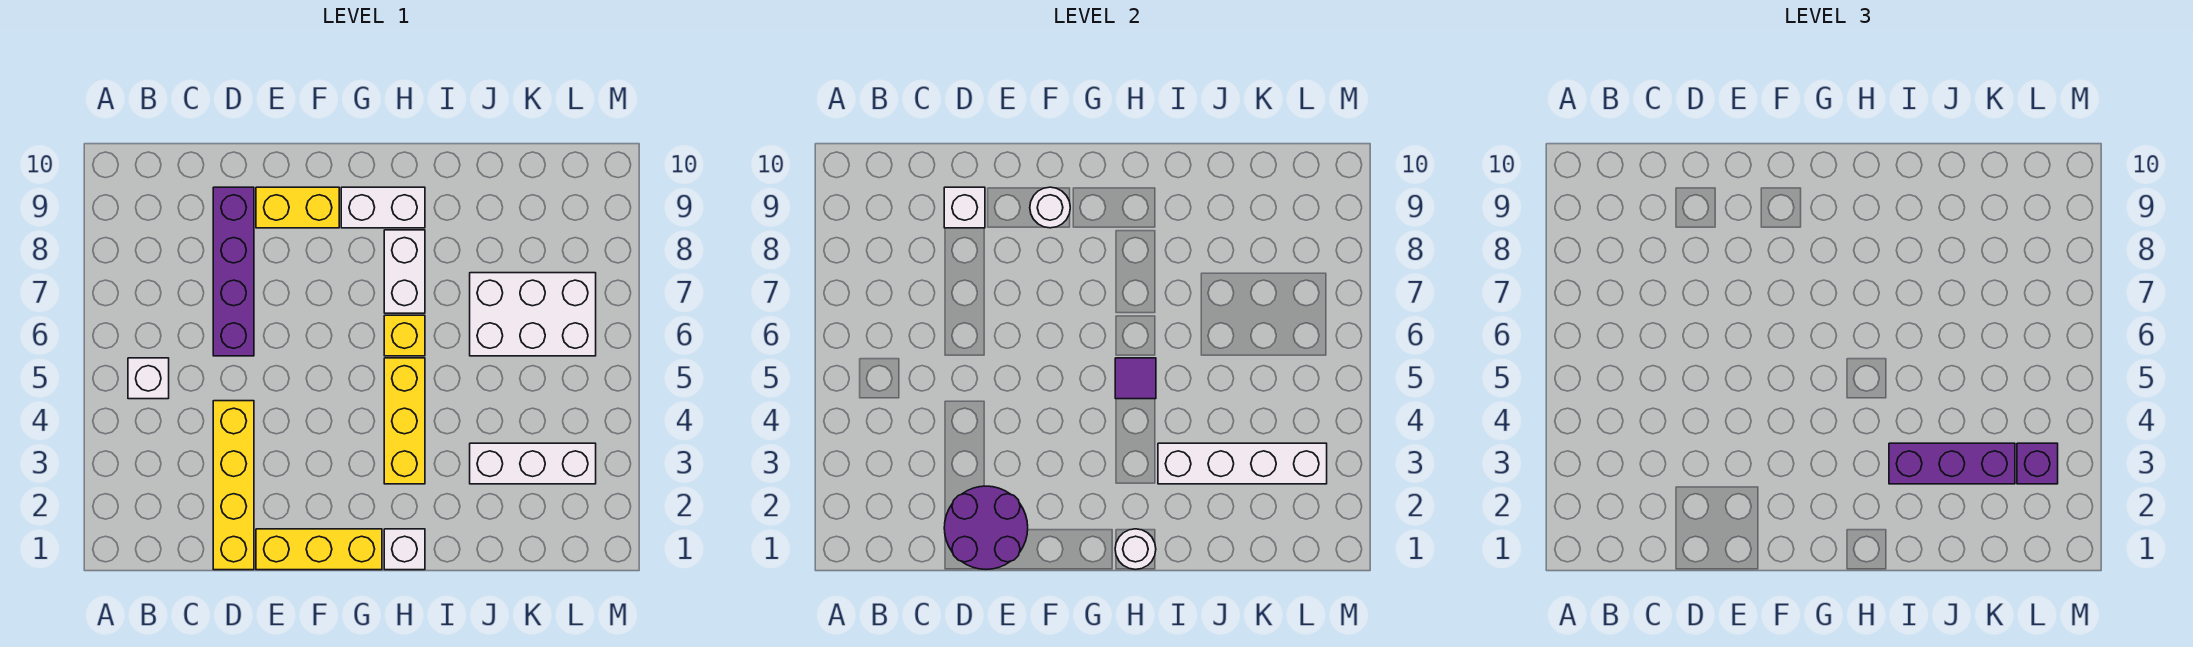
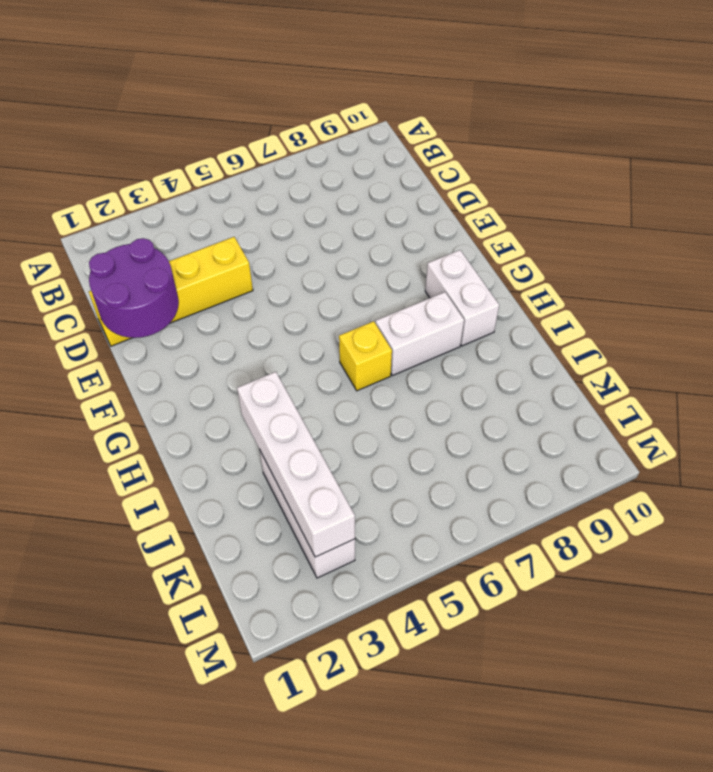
none -> white 1x1 brick [128,358,169,399]
none -> purple 1x4 brick [213,187,254,356]
none -> yellow 1x3 brick [256,529,382,570]

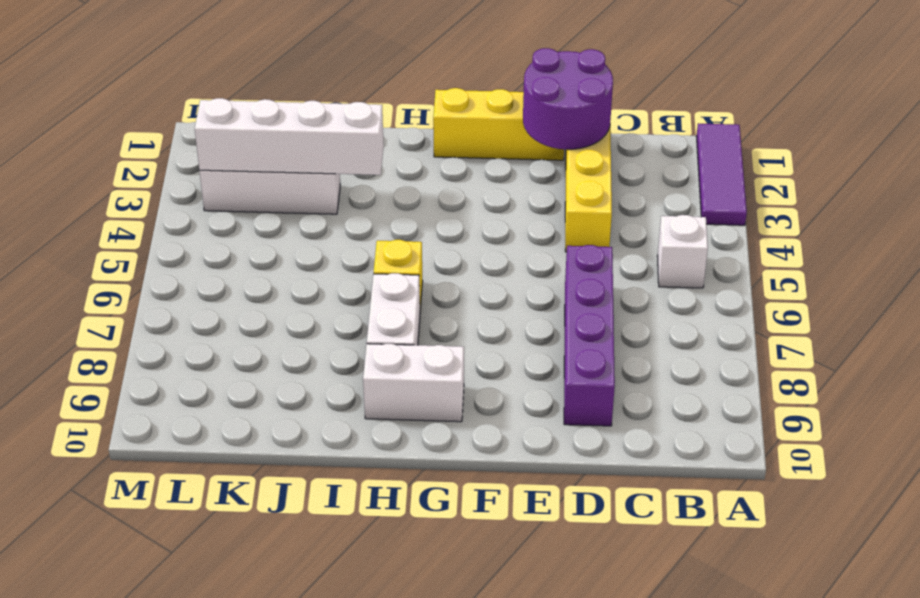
purple 1x3 tile [696,124,747,225] -> none
none -> yellow 1x2 brick [256,187,339,228]
none -> white 1x1 brick [384,529,425,570]
none -> yellow 1x3 brick [384,358,425,484]

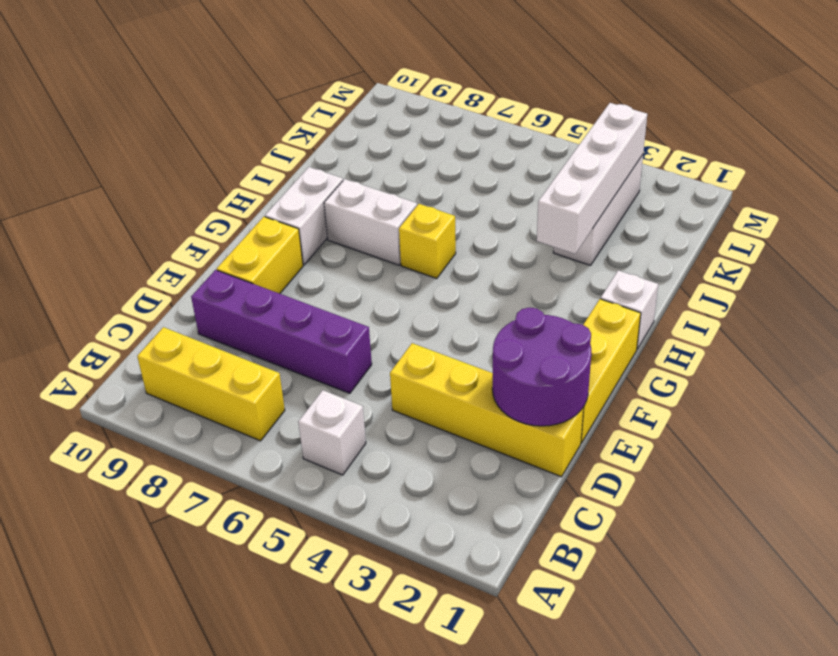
yellow 1x3 brick [137,327,285,441] -> yellow 1x3 brick moved to [384,358,425,484]
none -> white 2x3 brick [470,273,596,356]
none -> white 1x1 brick [944,187,985,228]
none -> white 1x1 round brick [1030,187,1070,228]

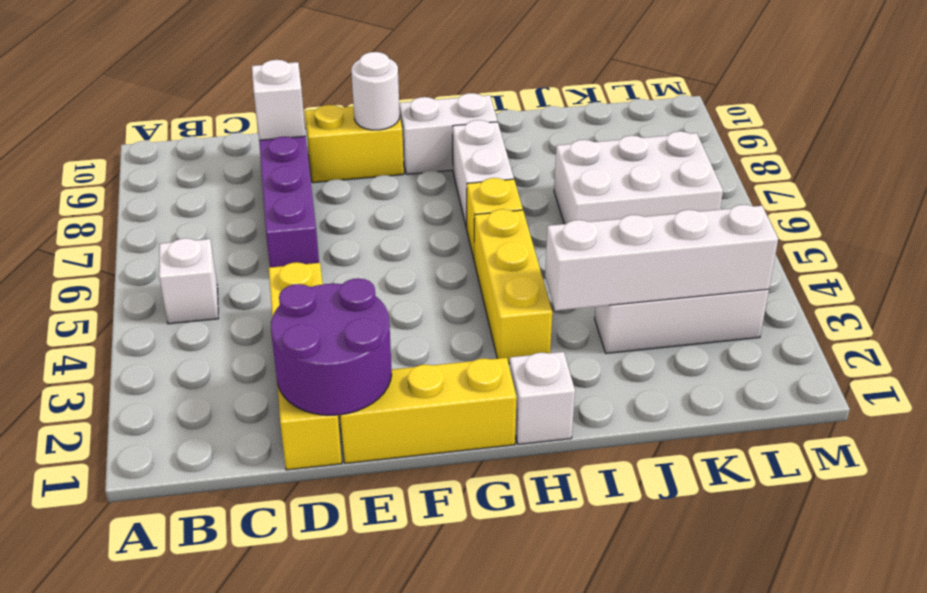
none -> white 1x1 round brick [1115,529,1156,569]
none -> purple 1x1 tile [1115,358,1156,399]
none -> purple 1x3 brick [1889,443,2015,484]

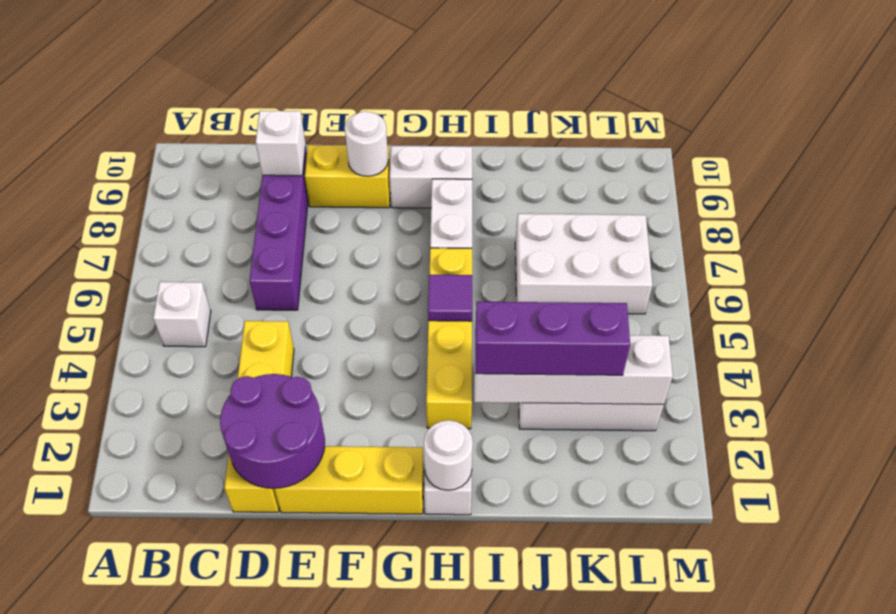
none -> purple 1x1 brick [2017,443,2058,484]

